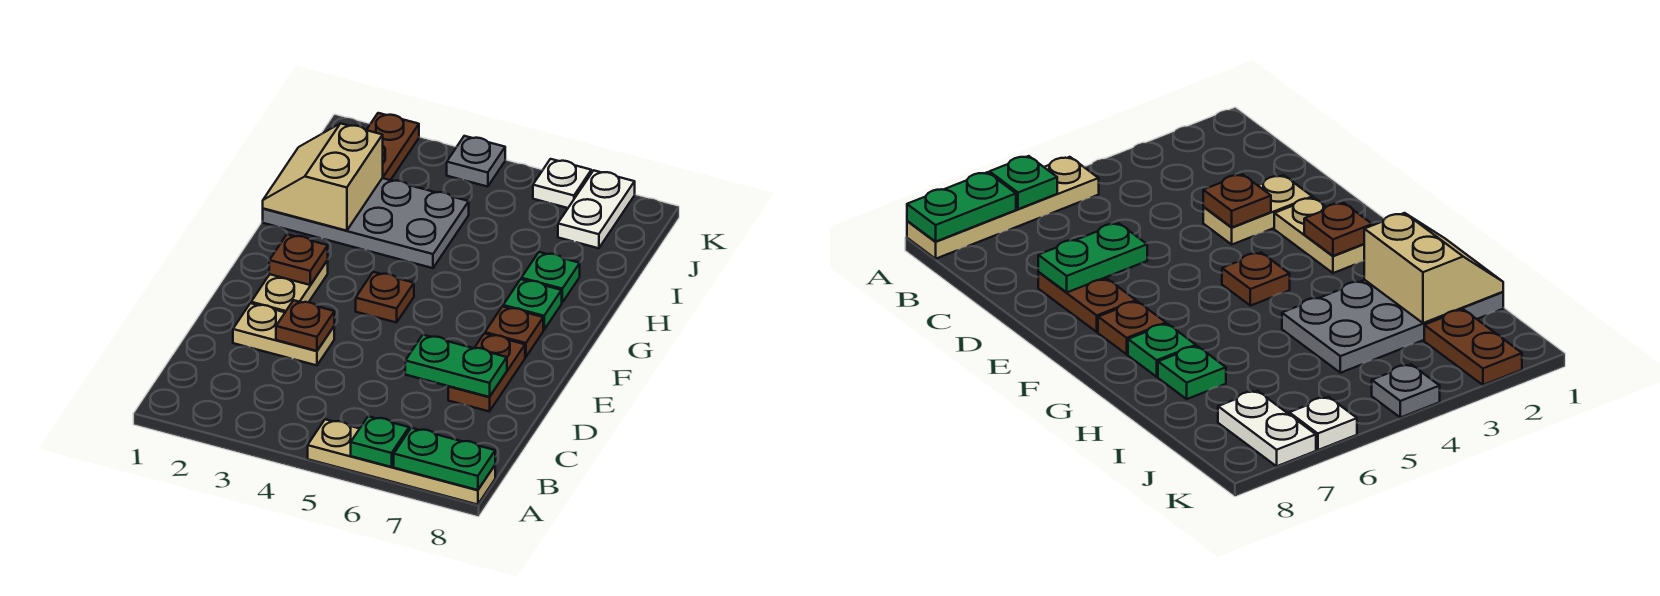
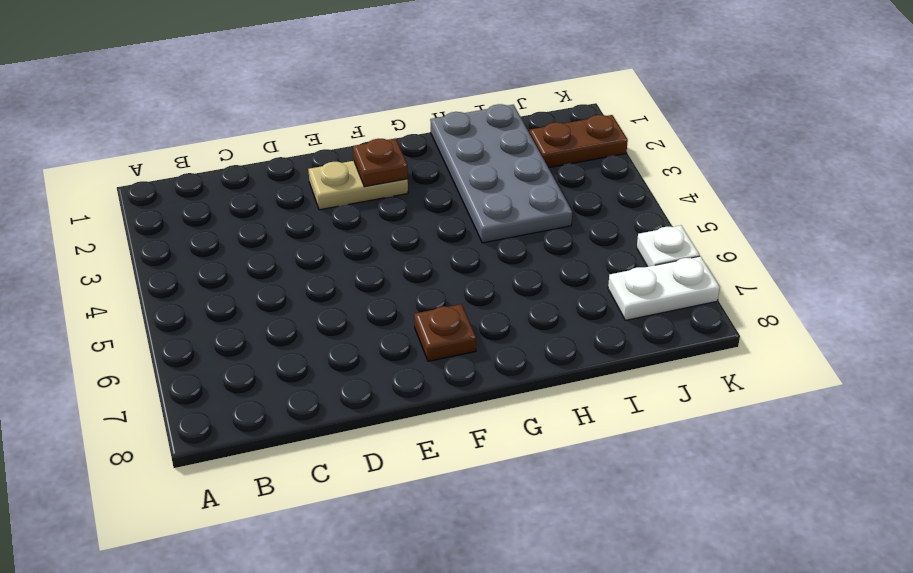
none -> tan 1x4 plate [308,419,495,505]
none -> tan 1x2 plate [233,303,334,365]
none -> brown 1x2 plate [448,334,525,411]

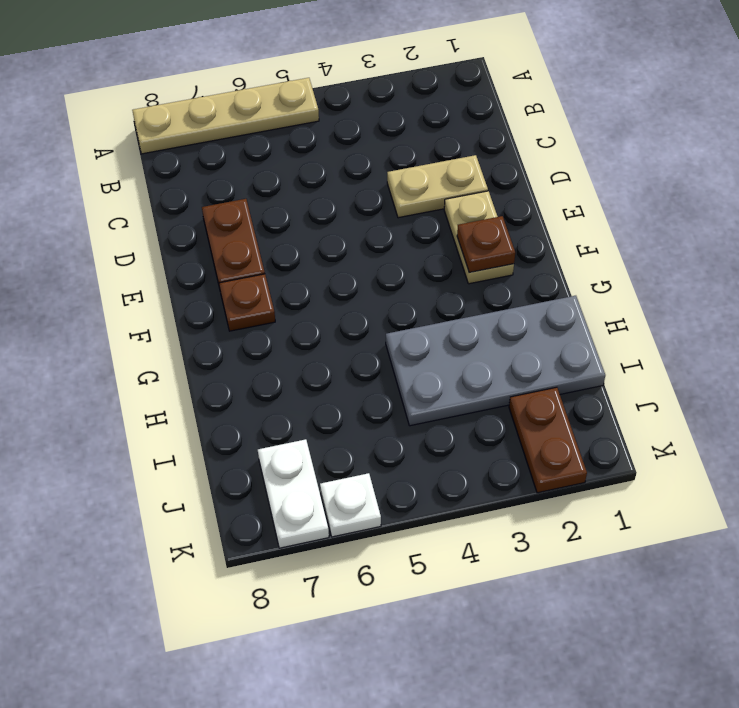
none -> brown 1x1 plate [356,272,414,323]
none -> green 1x1 plate [503,279,562,330]
none -> green 1x1 plate [521,252,580,302]

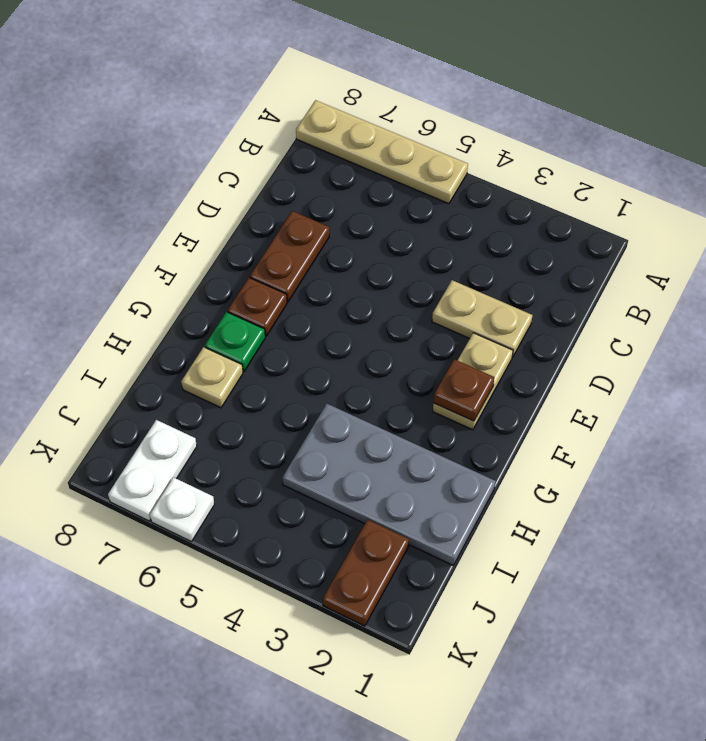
tan 1x1 plate [181,347,243,408] -> green 1x1 plate [521,252,580,302]
none -> brown 1x1 plate [356,272,414,323]
none -> grey 1x1 plate [447,136,505,187]
none -> green 1x1 plate [351,416,409,467]

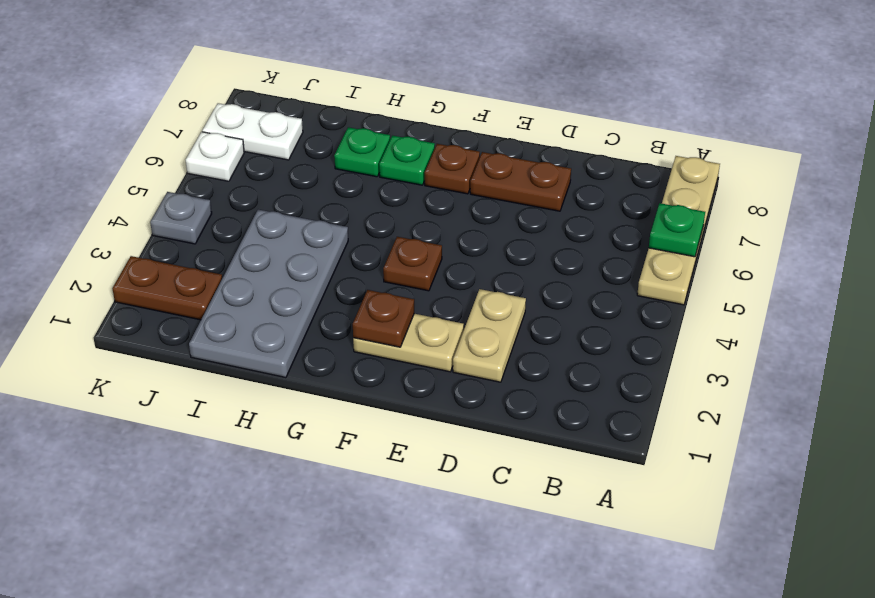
none -> green 1x2 plate [394,428,495,490]
none -> brown 1x1 plate [276,300,334,351]
none -> green 1x2 plate [405,335,507,397]

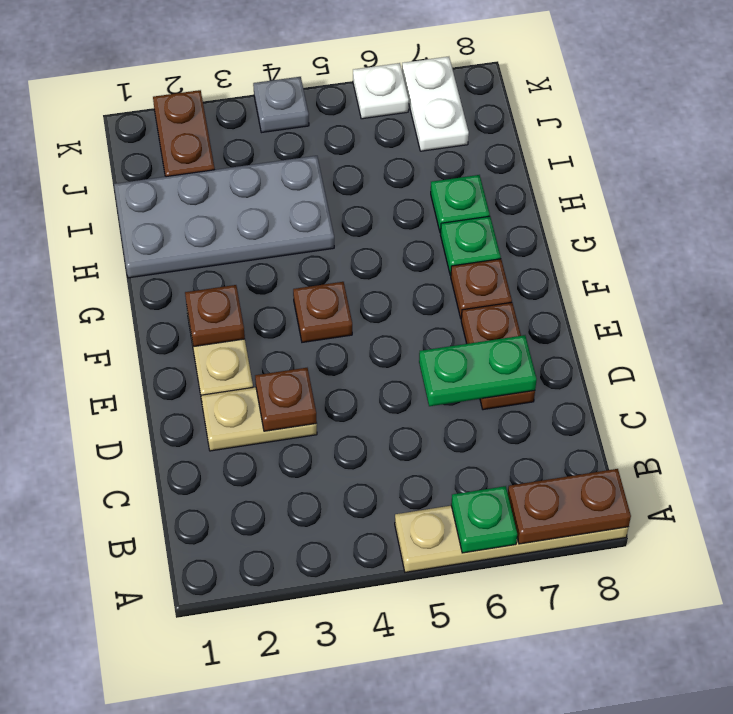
brown 1x2 plate [508,469,631,544] -> green 1x2 plate [394,428,495,490]
none -> tan 2x2 slope [263,123,383,231]

